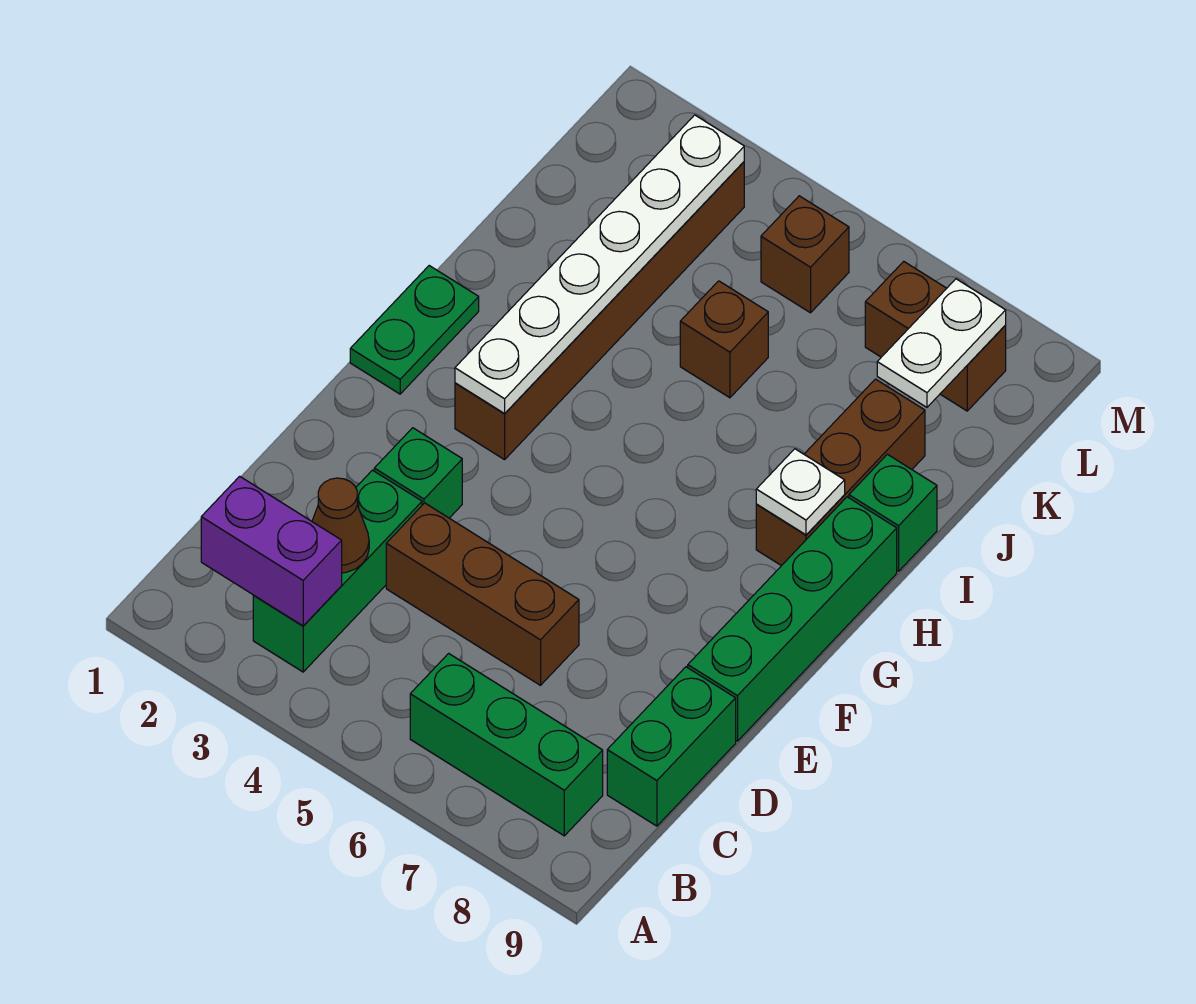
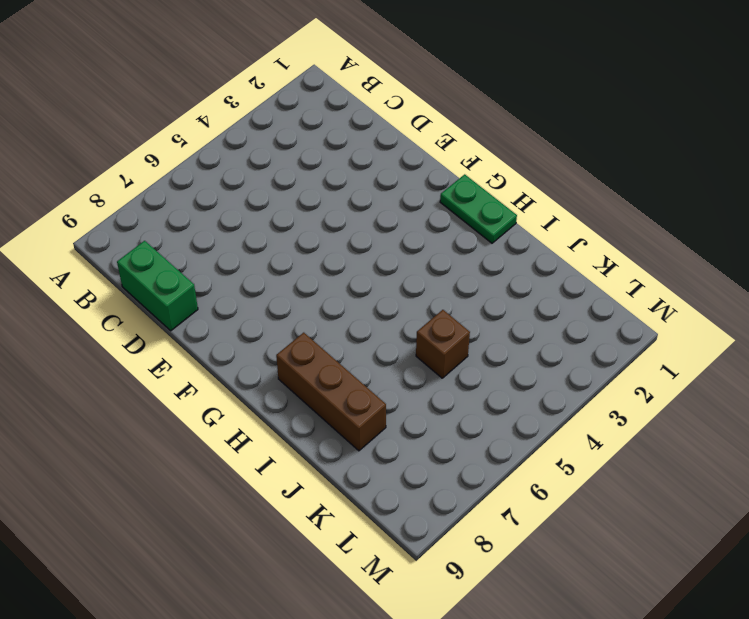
none -> green 1x3 brick [253,470,422,672]
none -> green 1x3 brick [410,653,603,836]
none -> brown 1x3 brick [386,503,579,685]

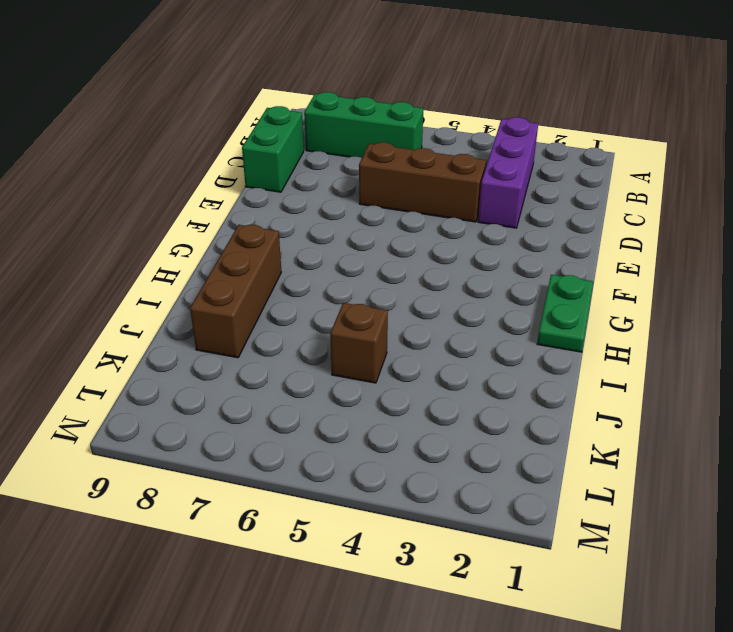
purple 1x3 brick [478,117,538,228] -> green 1x3 brick [253,470,422,672]
none -> green 1x1 brick [374,428,462,518]
none -> green 1x4 brick [688,497,897,741]
none -> brown 1x6 brick [455,162,744,460]

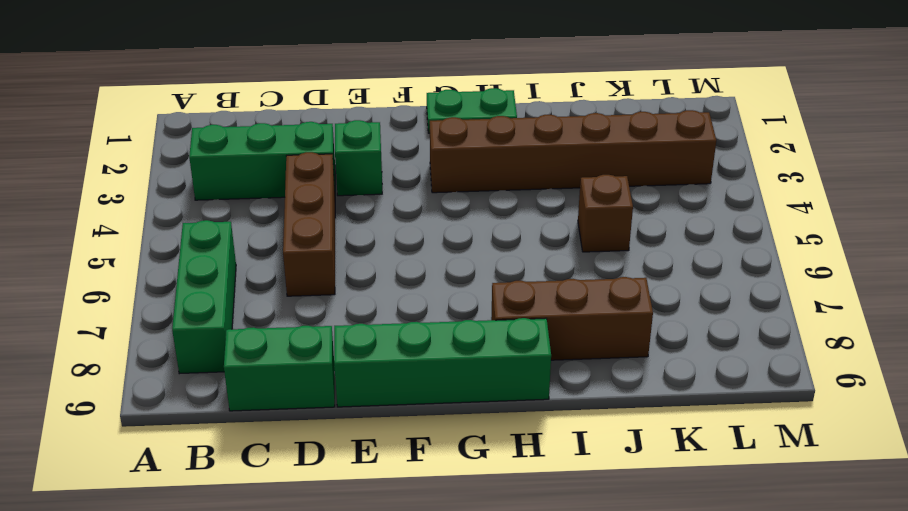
none -> green 1x1 brick [849,454,937,571]
none -> brown 1x1 brick [761,196,849,313]
none -> brown 1x2 brick [865,261,1006,411]

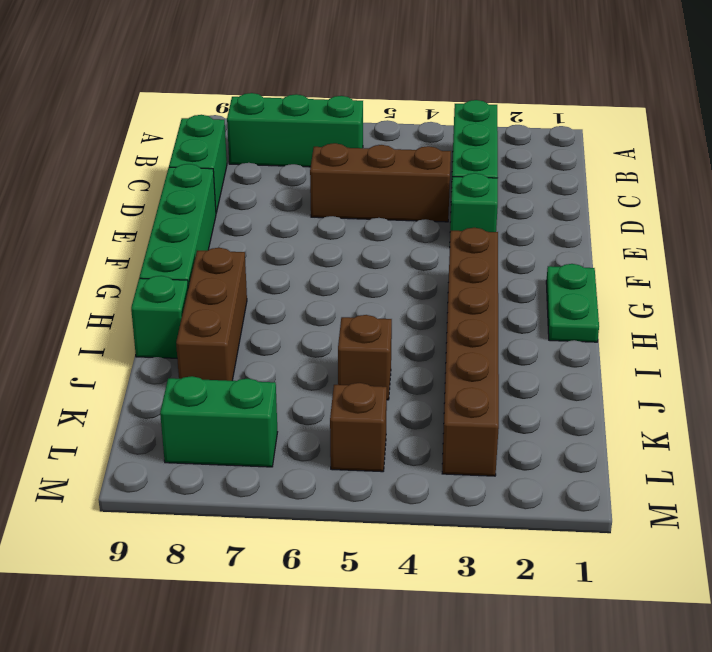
green 1x2 brick [160,376,277,467] -> brown 1x2 brick [865,261,1006,411]
none -> purple 1x2 brick [201,476,342,626]
none -> brown 1x1 cone [312,478,369,573]
none -> white 1x6 plate [455,115,744,413]

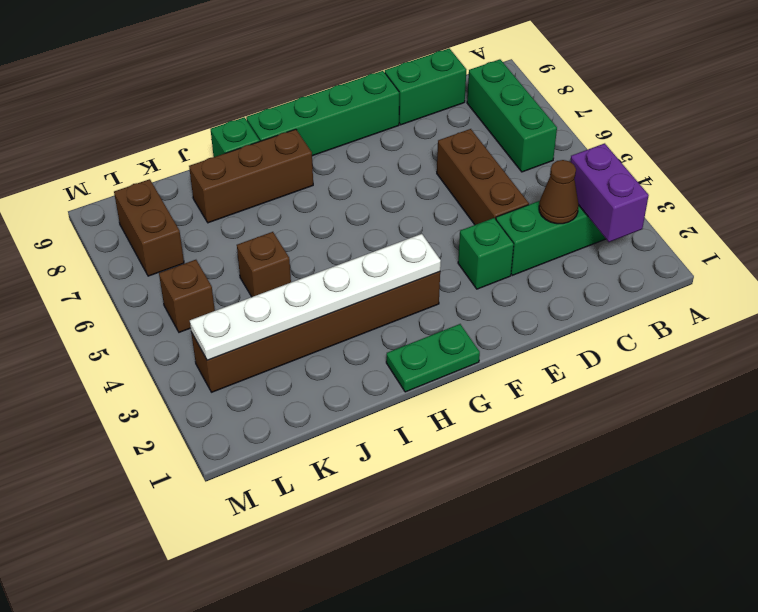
none -> white 1x1 plate [756,449,845,535]
none -> white 1x2 plate [877,279,1006,407]

